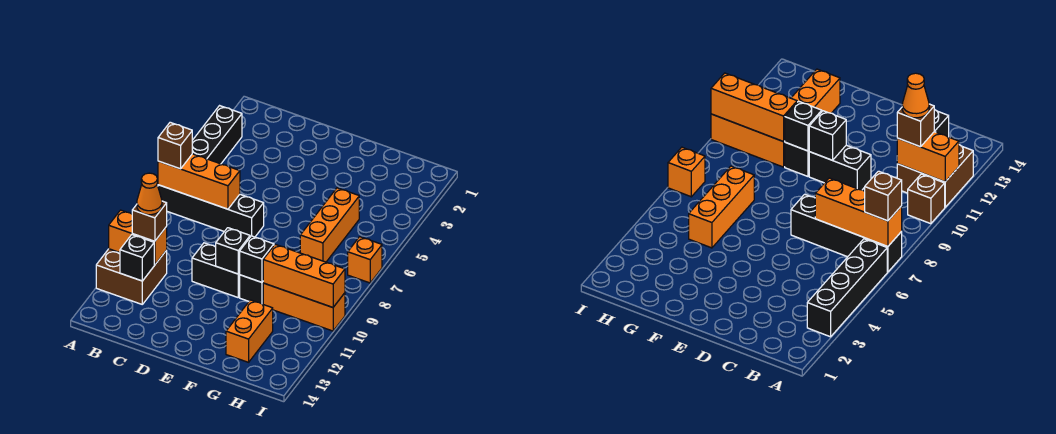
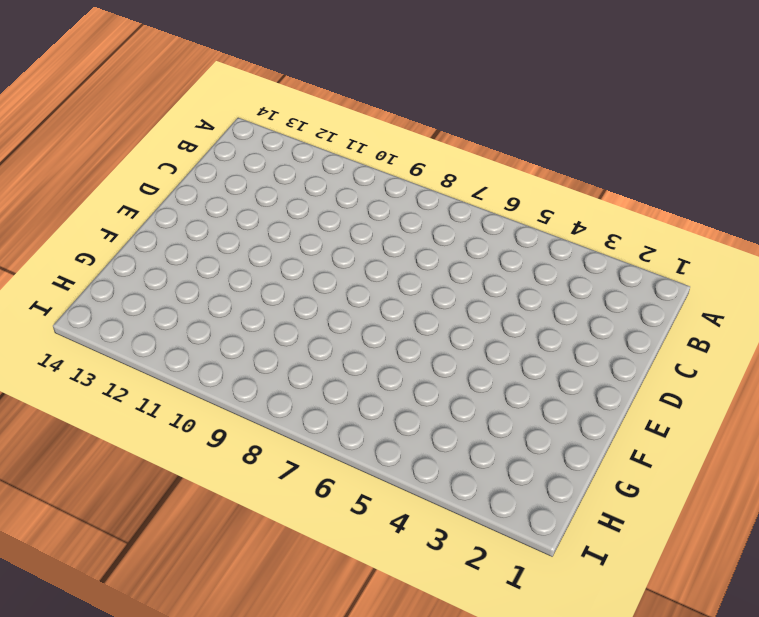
none -> black 1x4 brick [192,106,242,164]
none -> black 1x4 brick [158,185,264,237]
none -> brown 1x1 brick [908,174,945,224]

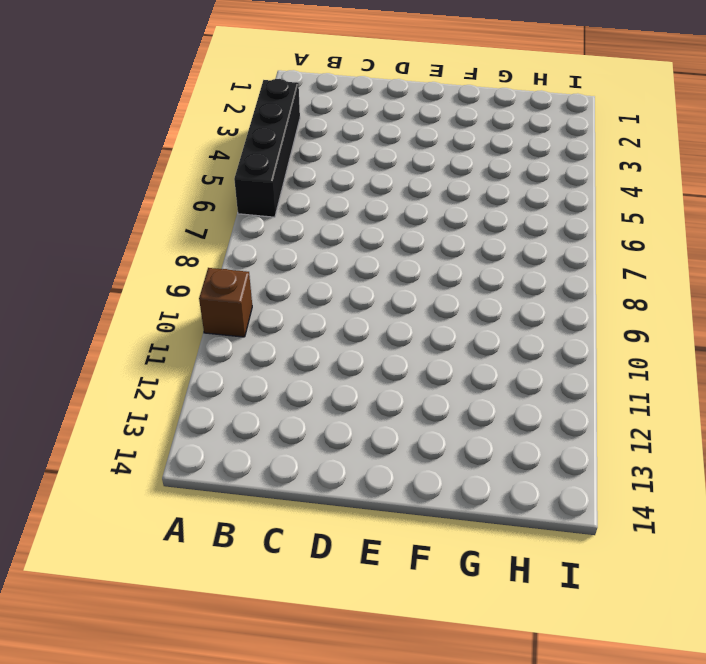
none -> black 1x4 brick [158,185,264,237]
none -> brown 2x2 brick [96,249,167,304]
none -> black 1x2 brick [192,243,240,297]

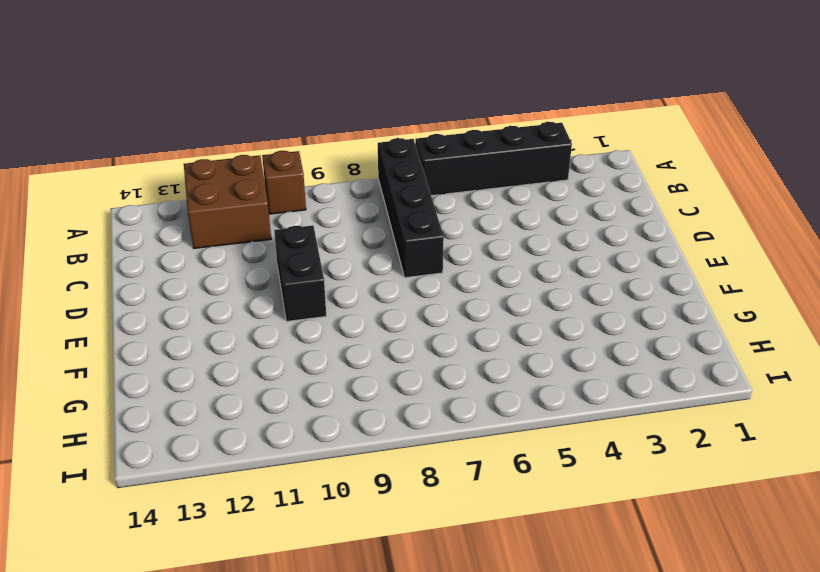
none -> black 1x1 brick [240,275,263,304]
none -> orange 1x3 brick [300,188,359,262]
none -> orange 1x3 brick [263,283,345,331]

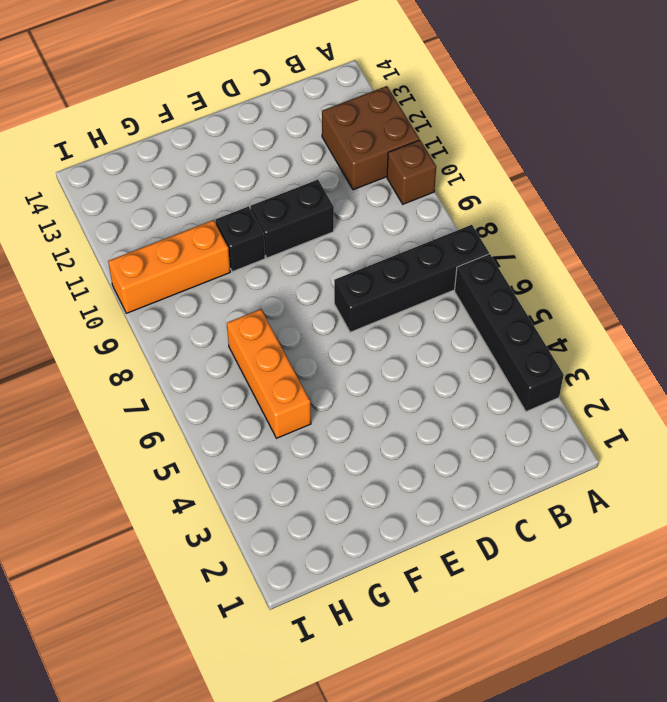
none -> orange 1x2 brick [226,300,273,362]
none -> orange 1x1 brick [348,237,382,283]
none -> orange 1x3 brick [158,154,240,209]

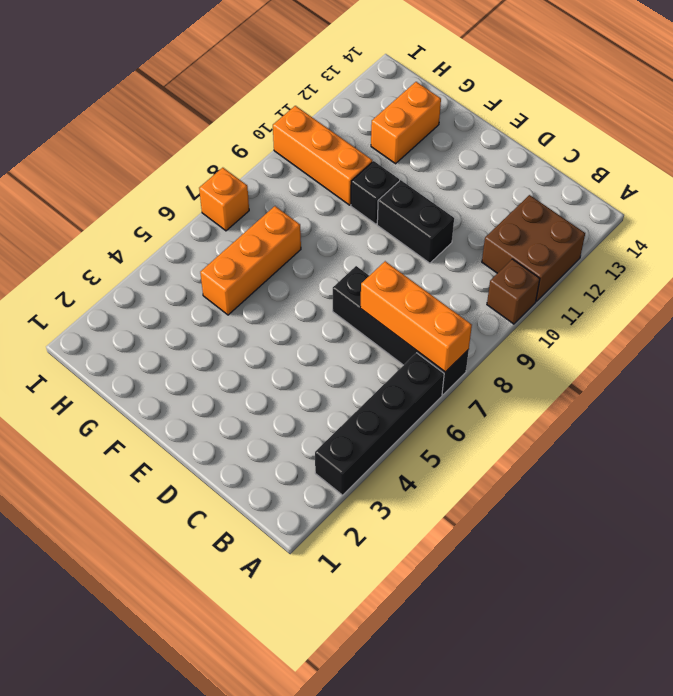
none -> orange 1x2 brick [109,210,167,265]
none -> black 1x1 brick [120,235,154,281]
none -> black 1x1 brick [216,228,250,274]

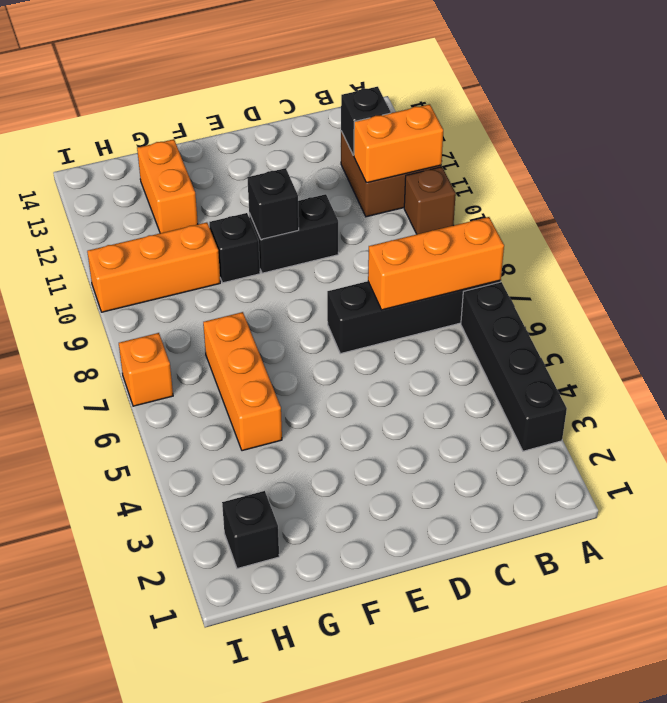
black 1x1 brick [222,491,279,569] -> black 1x1 brick moved to [240,236,274,282]
none -> orange 1x3 brick [263,244,345,307]
none -> brown 1x1 brick [158,122,192,169]
none -> brown 1x1 brick [132,201,167,241]

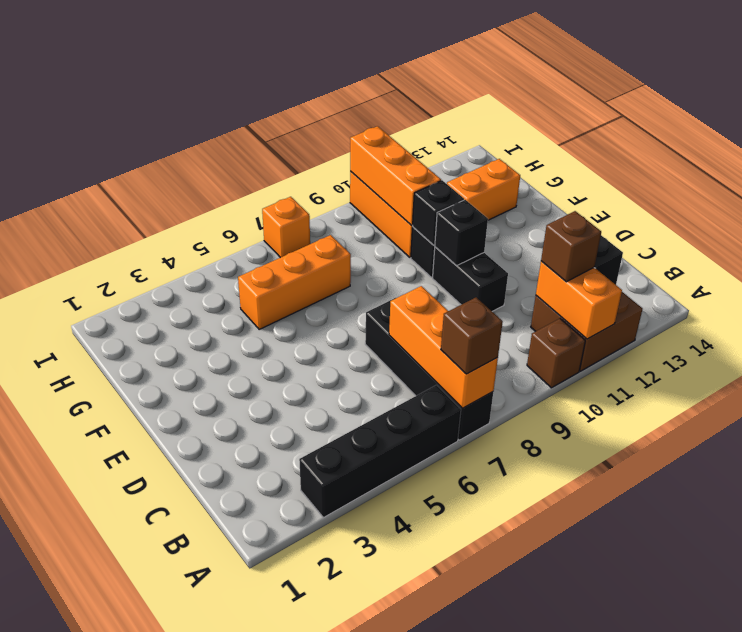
none -> orange 1x1 cone [137,173,162,215]

